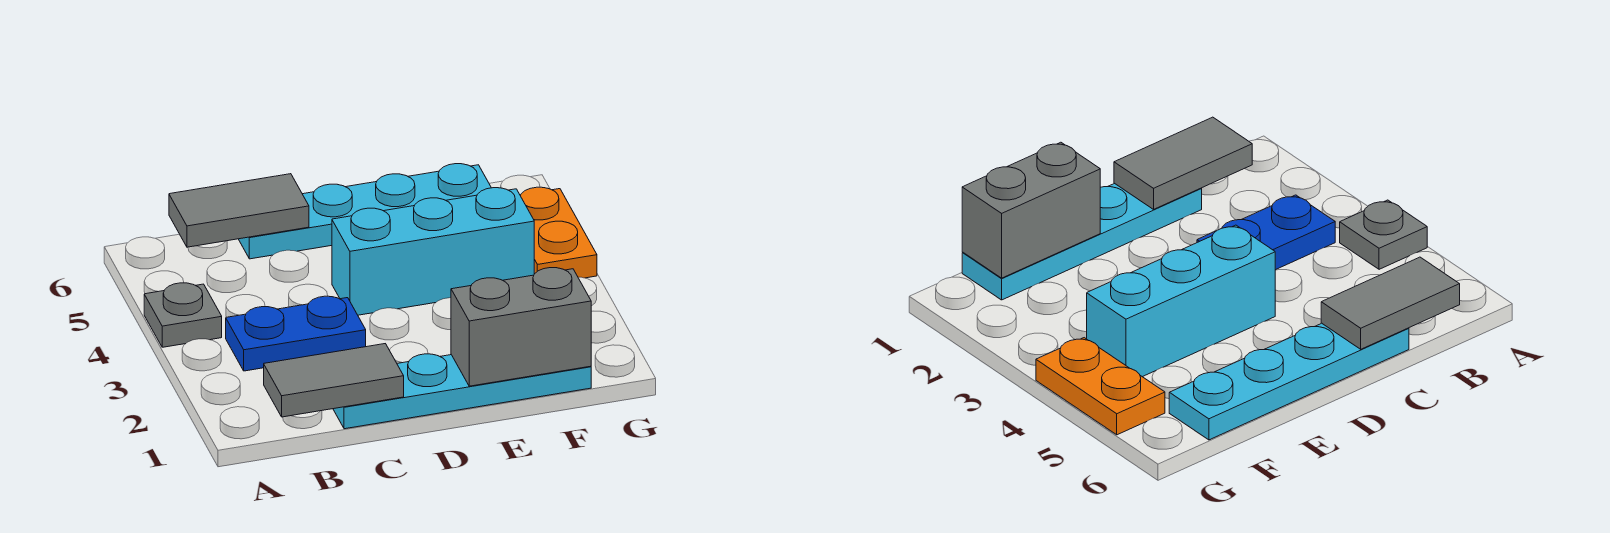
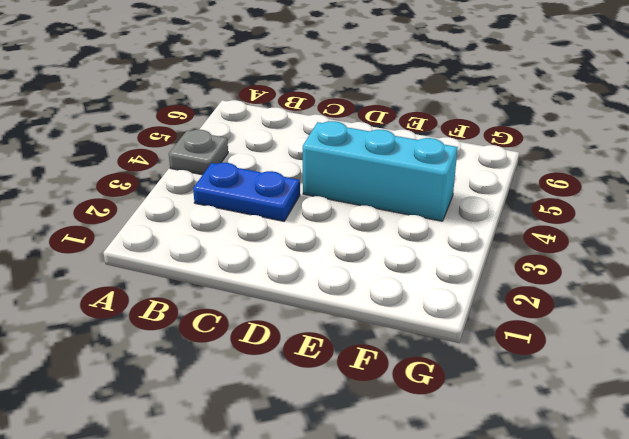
none -> cyan 1x4 plate [333,354,591,429]
none -> cyan 1x4 plate [239,164,491,259]

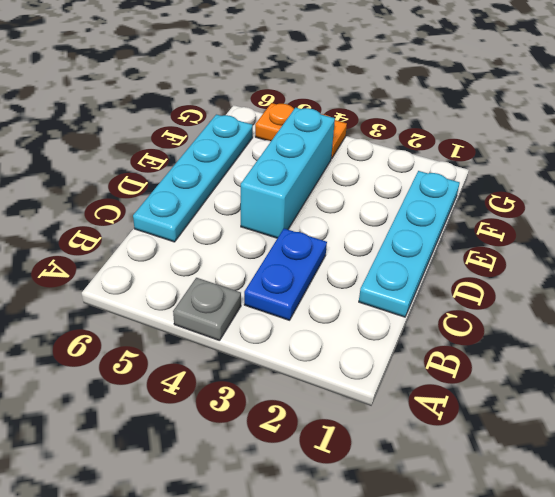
none -> grey 1x2 tile [264,344,404,417]
none -> grey 1x2 tile [169,174,309,247]

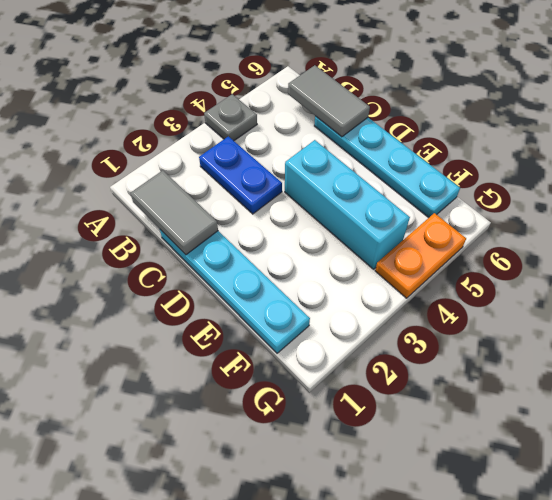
none -> grey 1x2 brick [451,268,591,386]

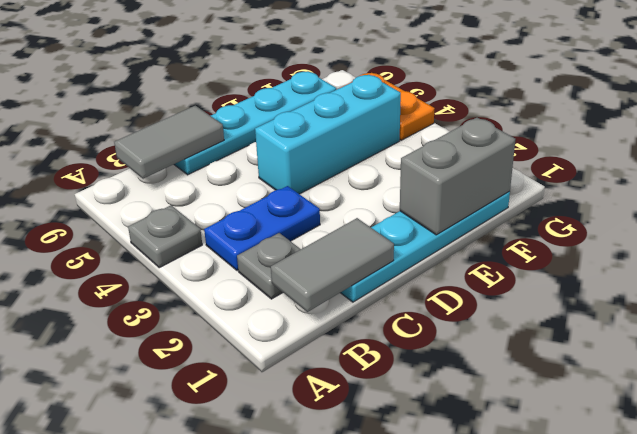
grey 1x1 plate [237,233,301,299] -> none

